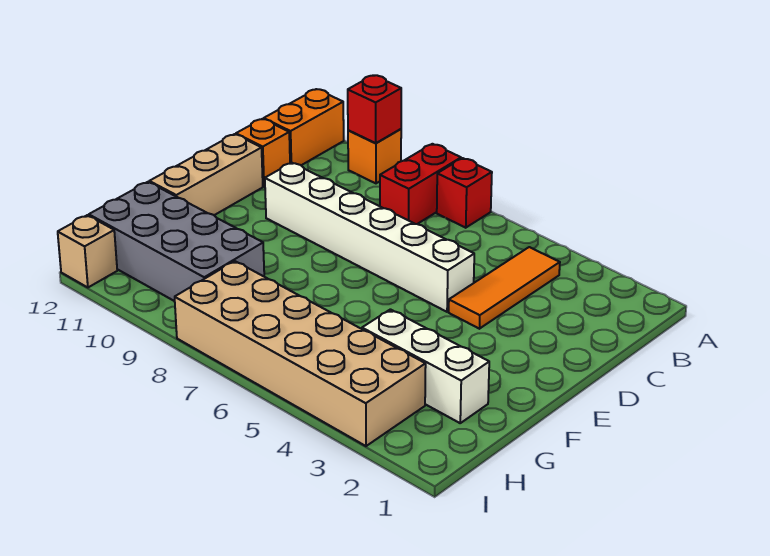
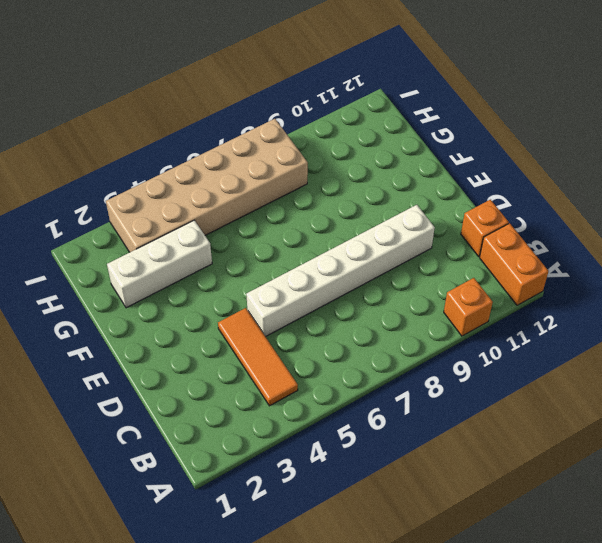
none -> red 1x1 brick [437,158,492,228]
none -> red 1x2 brick [380,144,461,224]
none -> tan 1x3 brick [149,134,263,215]

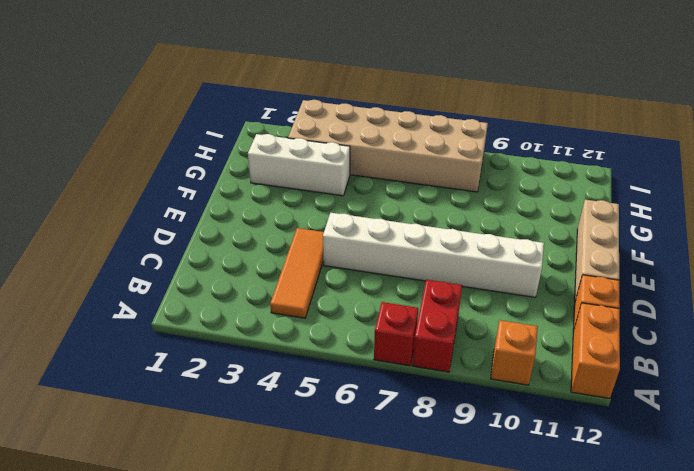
none -> grey 2x4 brick [89,182,264,301]
none -> tan 1x1 brick [58,215,117,287]
none -> red 1x1 brick [348,75,401,143]

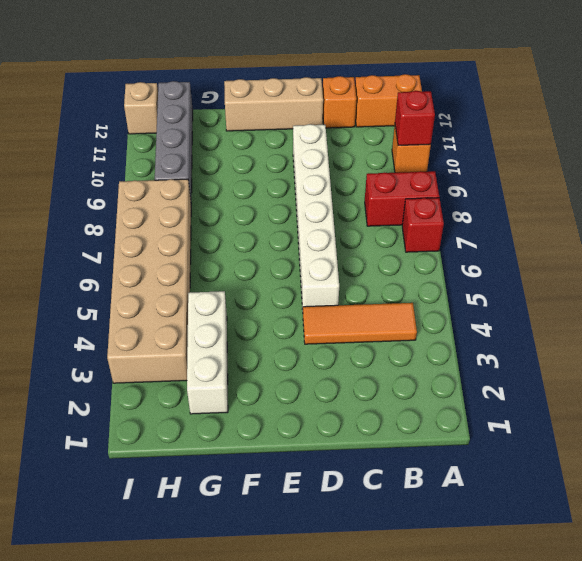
grey 1x4 brick [155,81,193,199] -> grey 2x4 brick [89,182,264,301]

